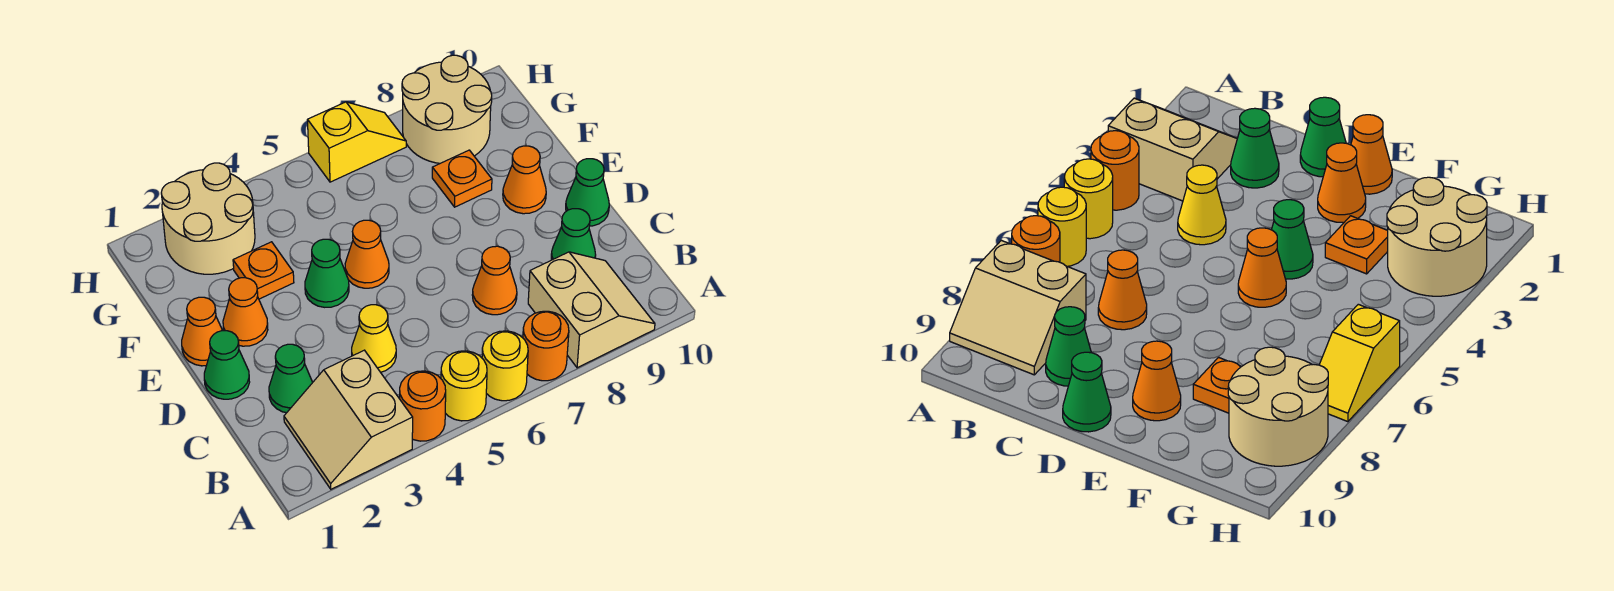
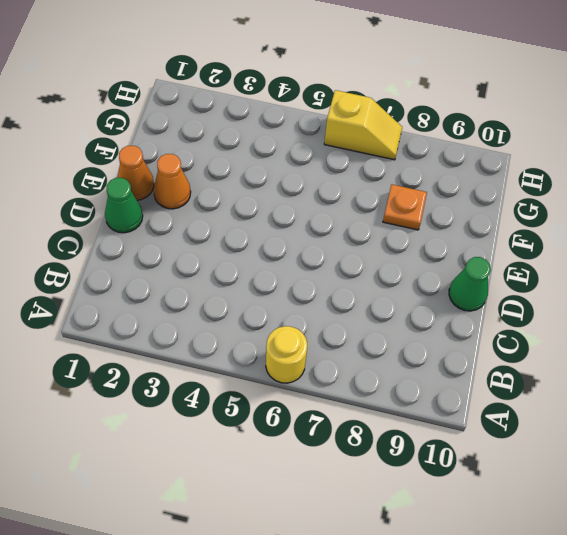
none -> tan 2x2 slope [284,350,413,489]
none -> orange 1x1 round brick [400,371,446,441]
none -> yellow 1x1 round brick [441,351,487,421]

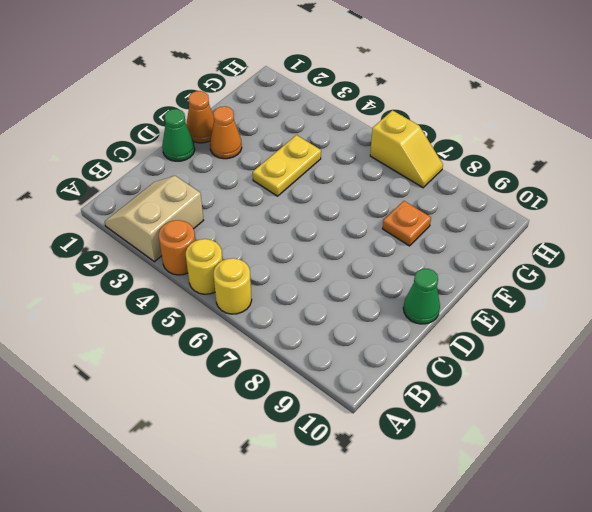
yellow 1x2 plate [253,135,321,196] -> green 1x1 cone [305,239,349,307]
none -> orange 1x1 round brick [523,311,569,381]
none -> tan 2x2 slope [528,252,655,368]
none -> green 1x1 cone [269,344,313,413]

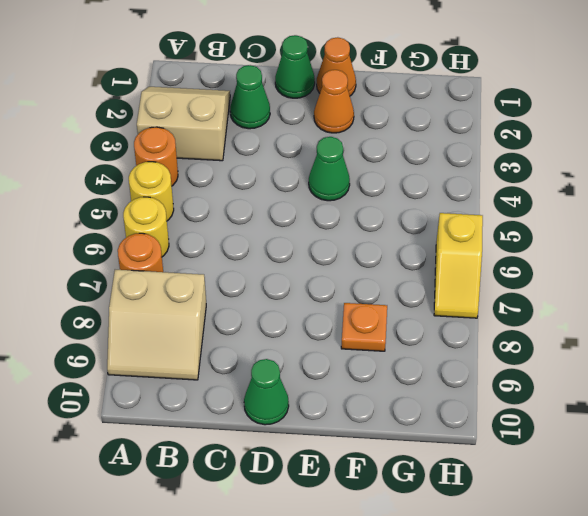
none -> yellow 1x1 cone [352,305,396,372]
none -> orange 1x1 cone [472,246,517,315]
none -> green 1x1 cone [551,209,596,260]

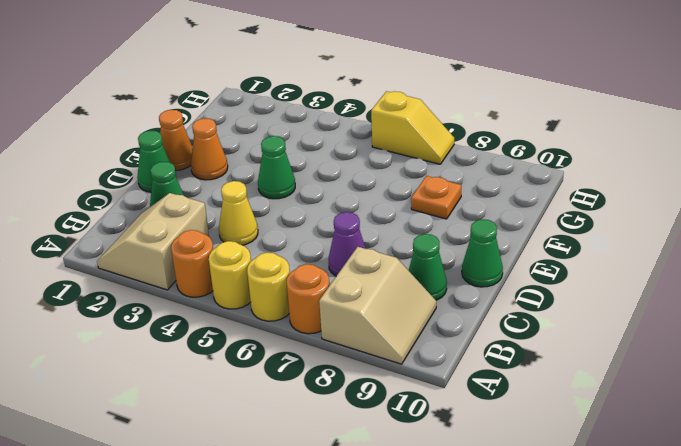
purple 1x1 cone [329,212,366,276] -> orange 1x1 cone [472,246,517,315]
none -> orange 1x1 cone [345,220,389,288]
none -> orange 1x1 cone [503,146,546,214]
none -> orange 1x1 plate [233,242,294,299]

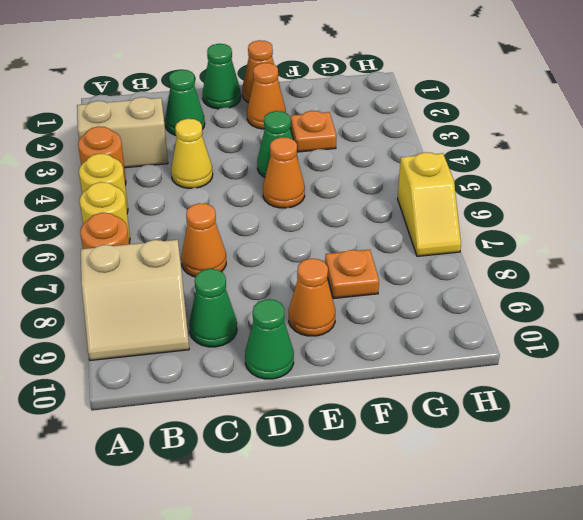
none -> tan 2x2 round brick [161,163,255,274]
none -> tan 2x2 round brick [402,55,492,163]

